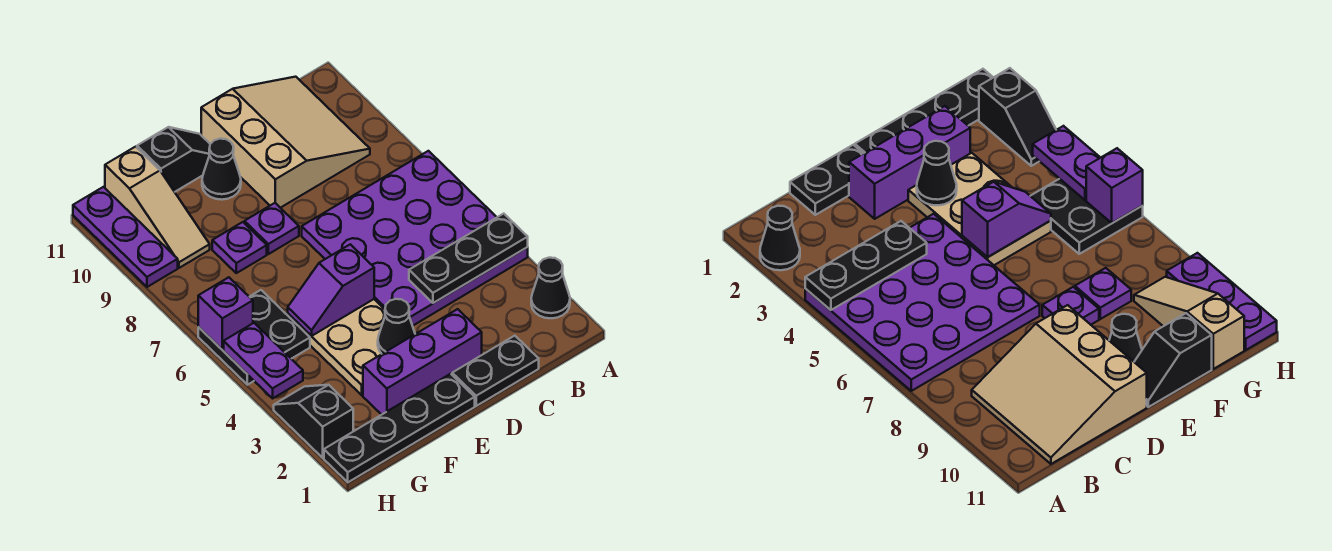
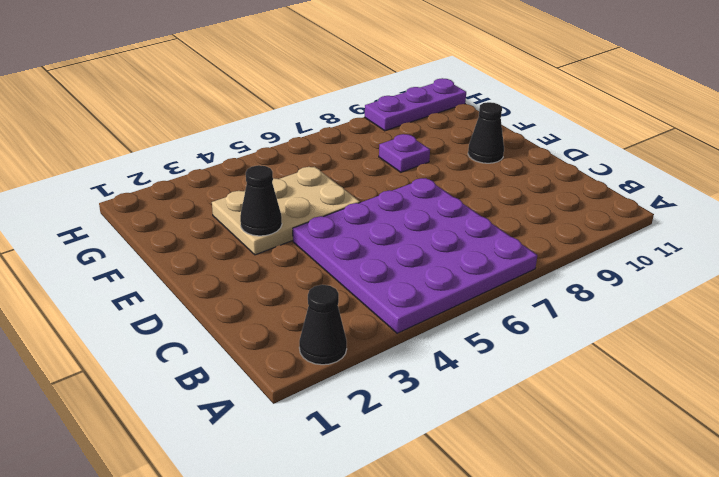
none -> tan 3x3 slope [201,77,370,208]
none -> black 1x2 plate [452,336,539,406]
none -> purple 1x3 brick [363,309,482,415]

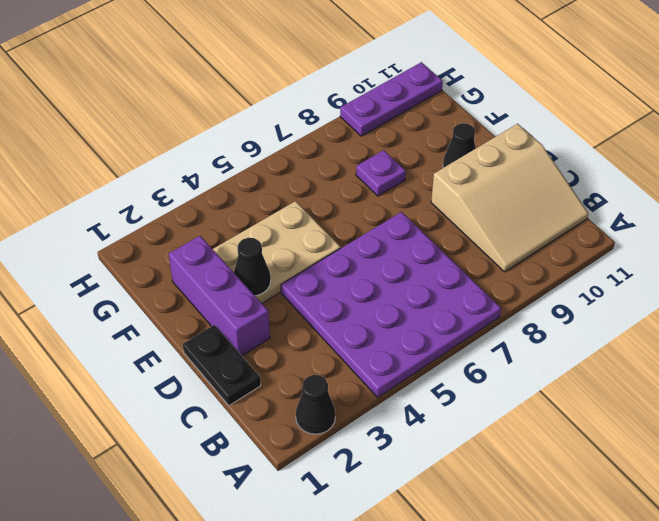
none -> black 1x4 plate [324,374,475,482]
none -> purple 1x1 plate [244,203,299,254]
none -> black 1x2 slope [137,127,210,192]

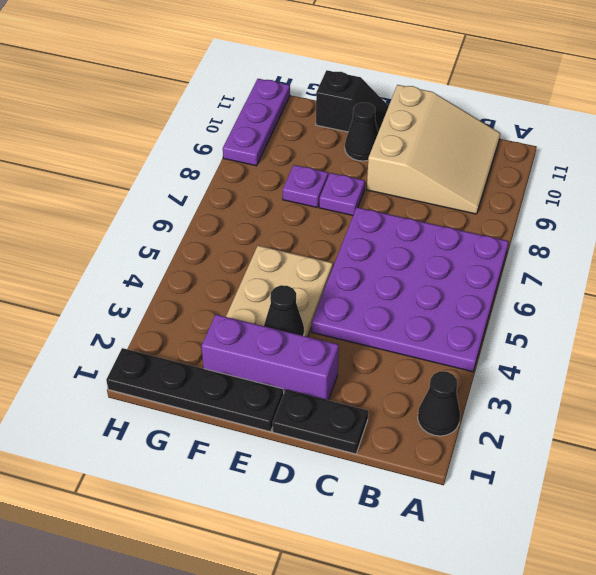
none -> black 2x2 plate [198,290,310,385]
none -> tan 1x3 slope [105,147,210,268]
none -> black 1x2 slope [274,385,353,458]

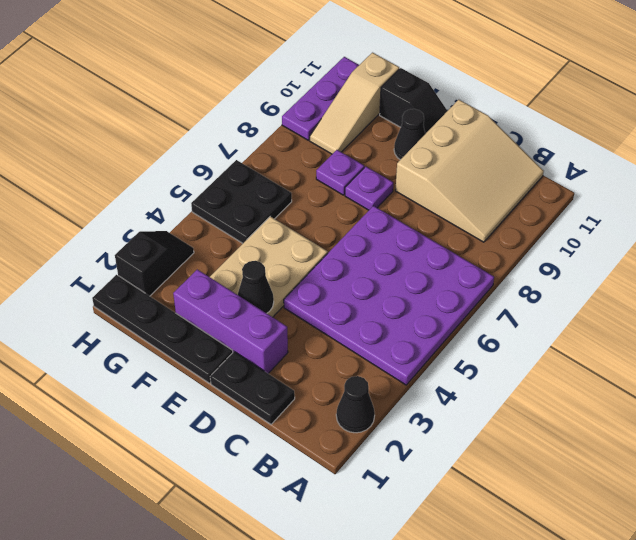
none -> black 1x3 plate [409,214,528,303]
none -> purple 1x2 slope [288,244,374,336]
none -> purple 1x2 plate [224,323,303,398]

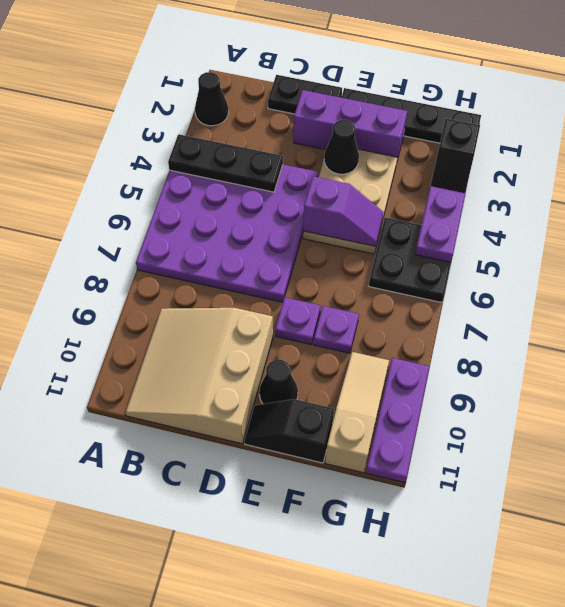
none -> purple 1x1 brick [198,277,253,350]

